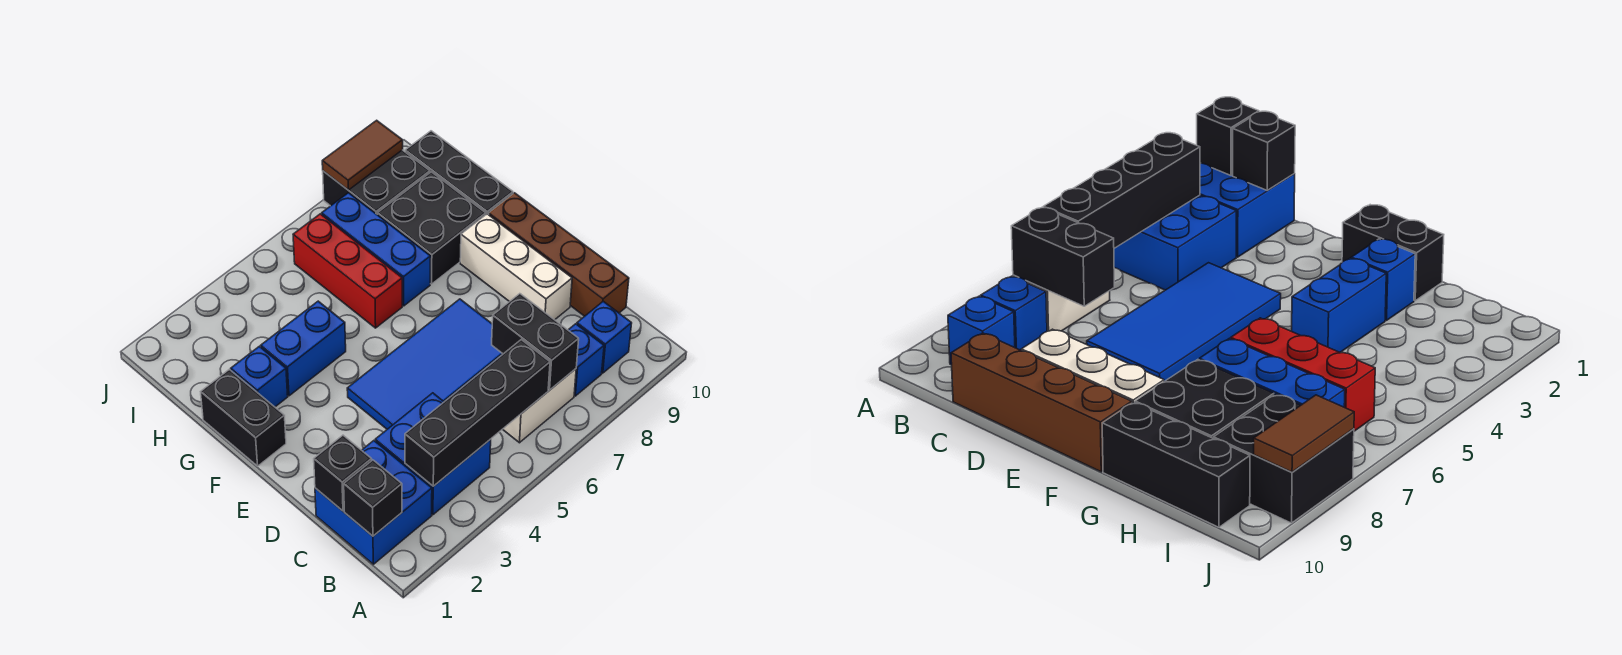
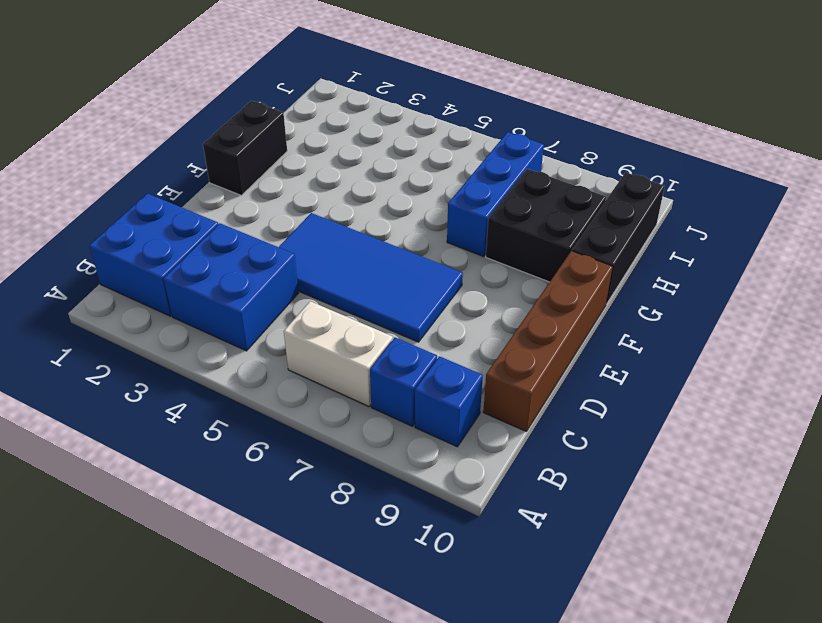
none -> white 1x3 brick [460,214,572,320]
none -> blue 1x1 brick [231,346,288,407]
none -> blue 1x2 brick [261,301,346,396]

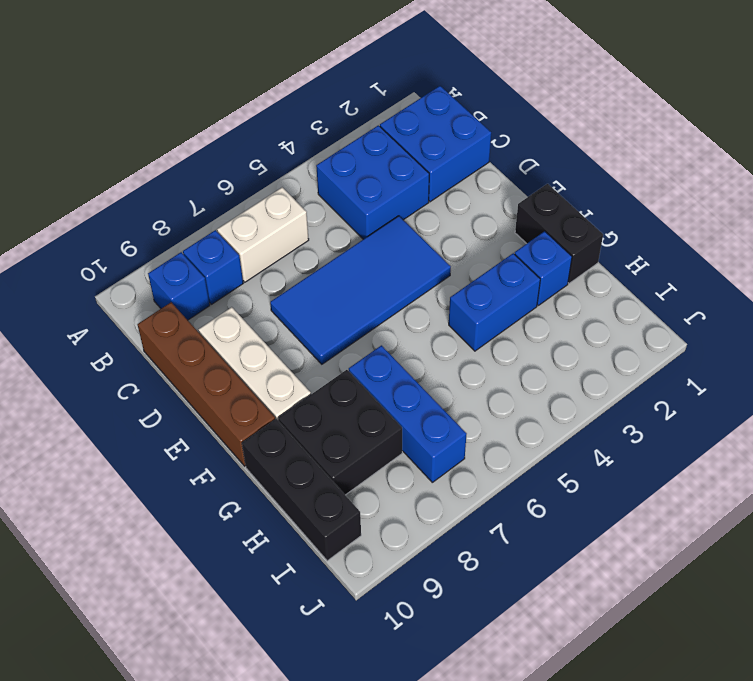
none -> red 1x3 brick [293,214,402,328]
none -> black 2x2 brick [323,150,430,214]
none -> black 1x1 brick [344,460,402,536]

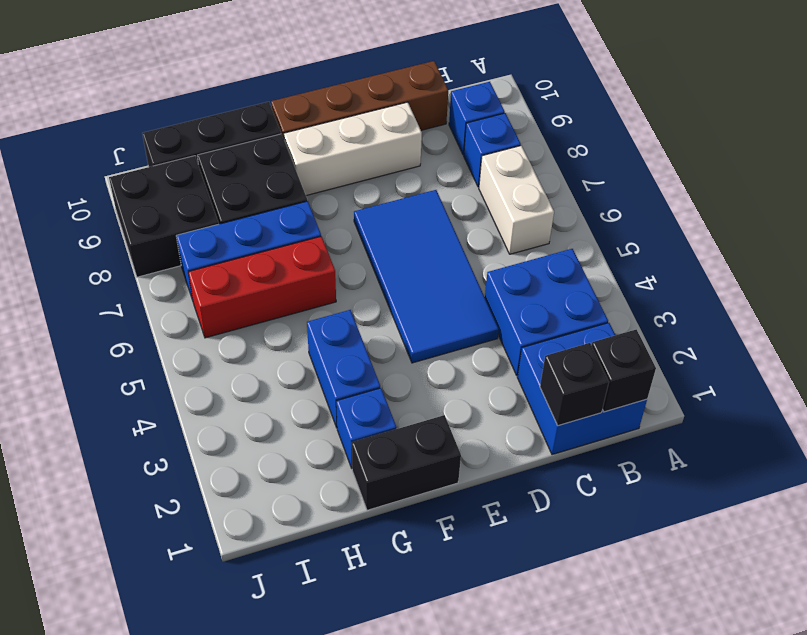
none -> black 1x4 brick [405,340,550,486]
none -> black 1x2 brick [492,294,579,390]
none -> brown 1x2 tile [322,120,403,190]

